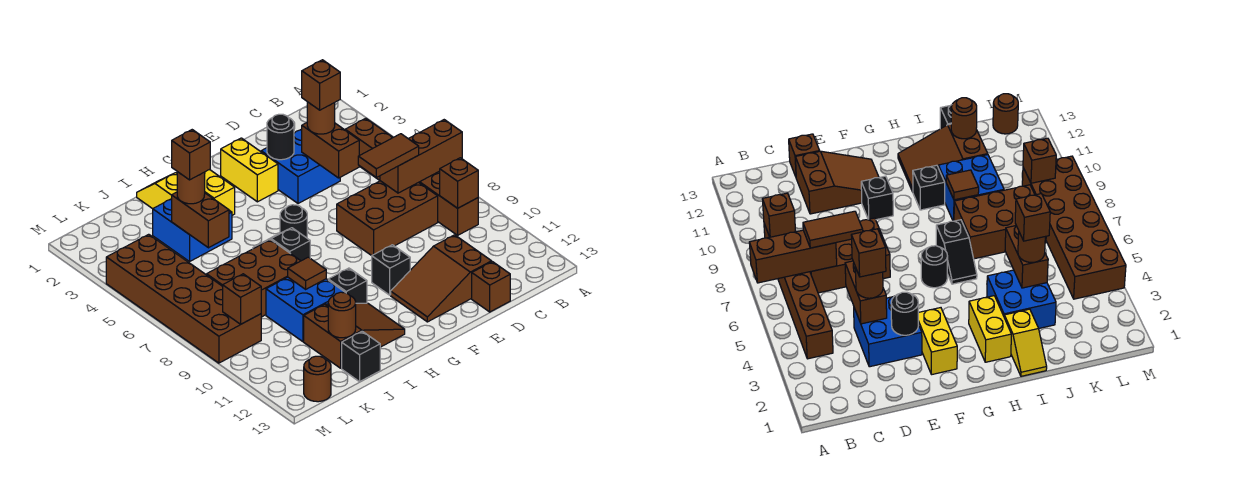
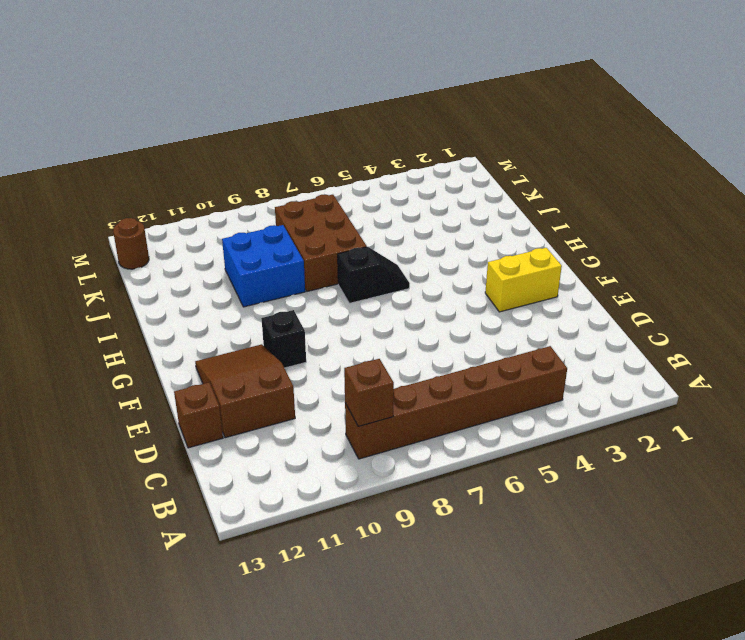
none -> brown 2x3 brick [337,181,438,256]
none -> blue 2x2 brick [261,129,340,204]
none -> black 1x1 round brick [280,205,307,238]
none -> yellow 1x2 brick [205,169,235,215]

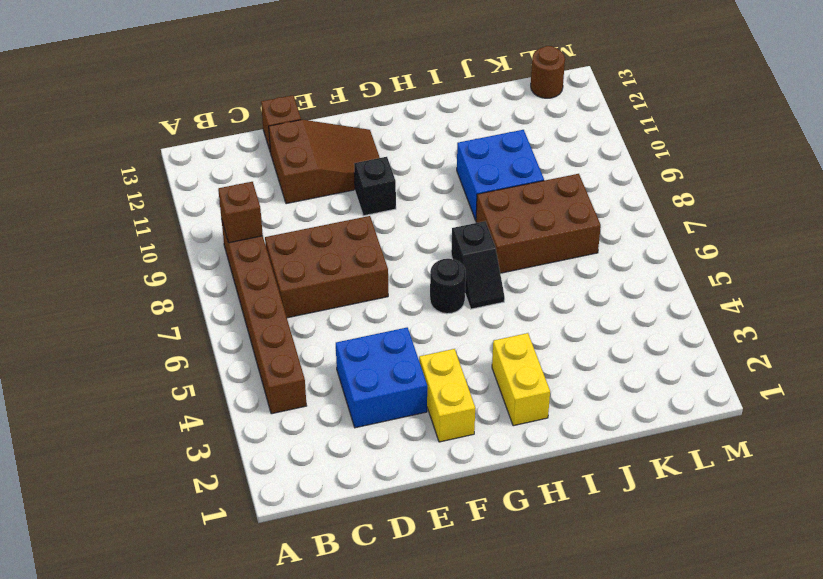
none -> black 1x1 brick [328,268,367,303]
none -> brown 2x3 slope [304,303,405,368]
none -> yellow 1x2 slope [137,173,177,209]
none -> blue 2x2 brick [153,199,232,262]

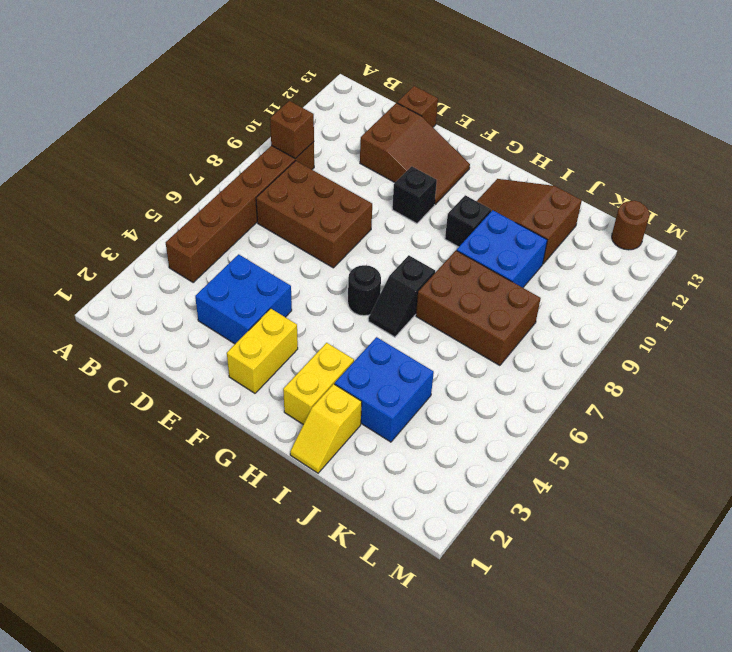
none -> black 1x1 brick [342,331,380,382]
none -> brown 2x6 brick [106,234,261,363]
none -> brown 1x3 brick [380,120,462,193]
none -> brown 1x2 brick [302,123,359,178]

